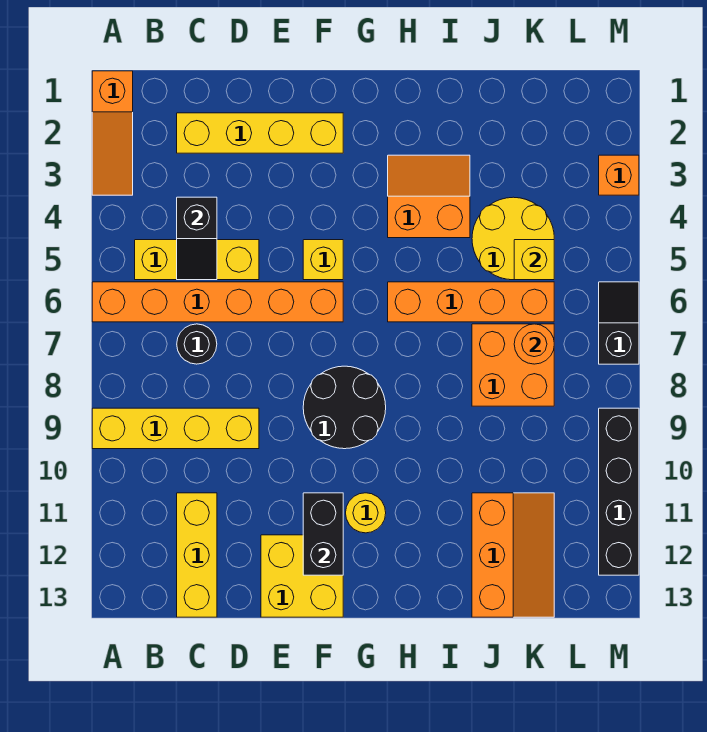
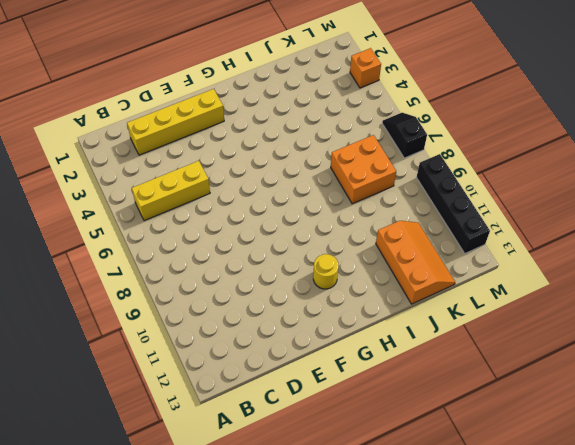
none -> orange 1x3 slope [92,71,133,195]
none -> orange 1x6 brick [92,282,343,322]
none -> yellow 1x4 brick [92,408,259,449]

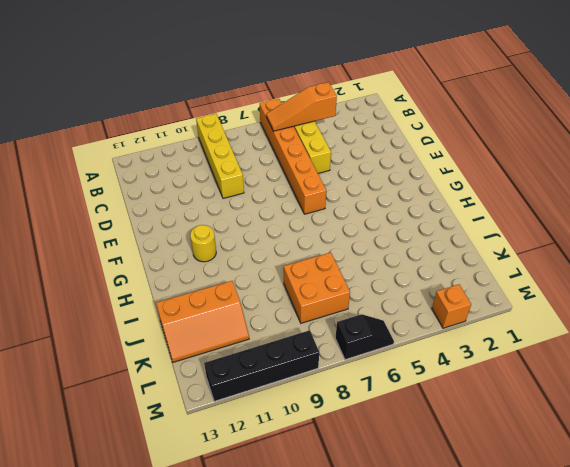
orange 1x3 slope [266,82,337,131] -> orange 1x3 slope moved to [92,71,133,195]
none -> yellow 1x4 brick [177,113,343,153]
none -> black 1x1 round brick [177,324,217,364]
none -> yellow 1x3 brick [177,493,217,617]

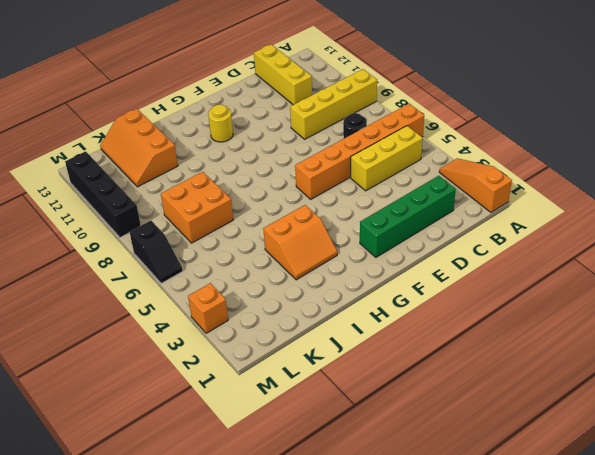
green 1x4 brick [360,176,456,257] -> yellow 1x4 brick [177,113,343,153]
none -> yellow 2x2 brick [261,535,343,617]
none -> yellow 1x1 brick [303,240,343,280]
none -> black 2x2 round brick [303,366,386,449]

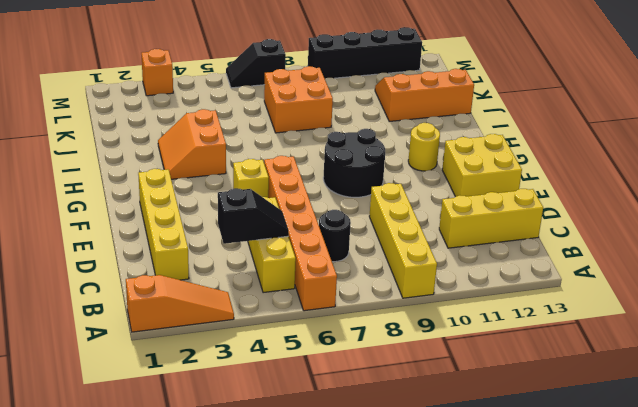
none -> orange 1x4 brick [388,282,554,322]
none -> yellow 2x2 round brick [472,197,554,280]
none -> black 1x2 brick [303,493,343,575]

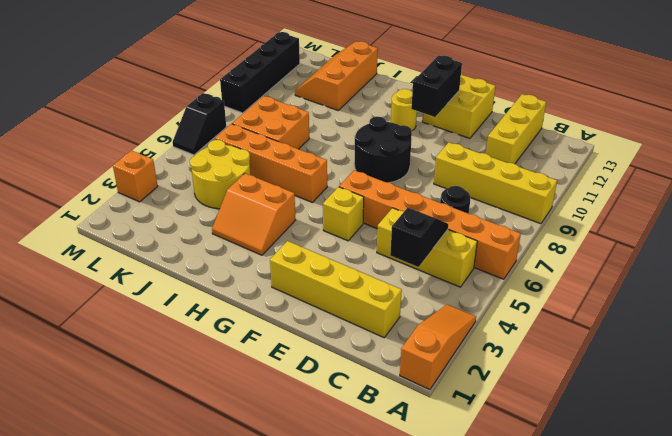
none -> yellow 1x1 brick [514,240,554,280]
none -> orange 1x1 round brick [514,324,554,364]

